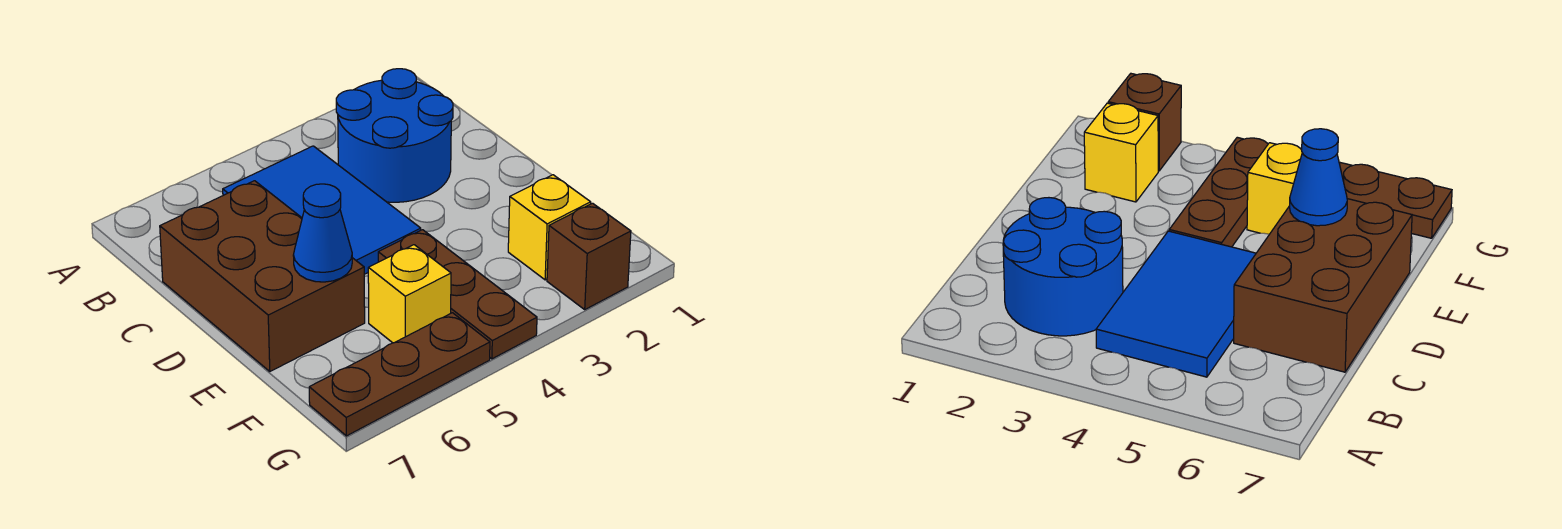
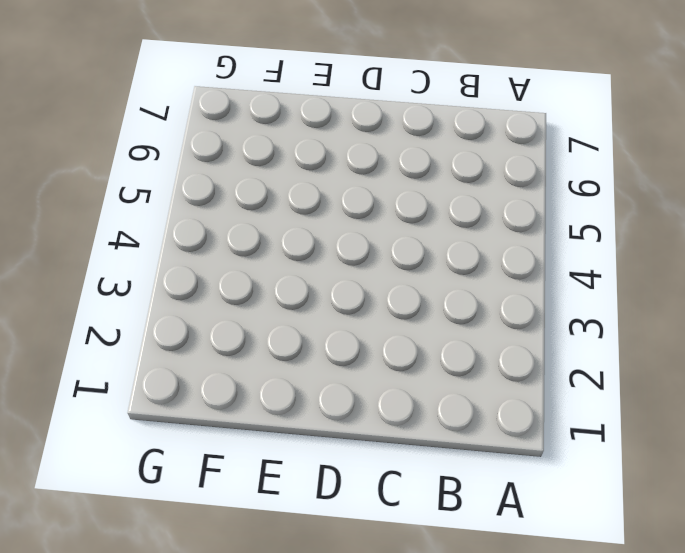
none -> blue 2x2 round brick [336,69,453,202]
none -> blue 2x3 tile [223,146,421,274]

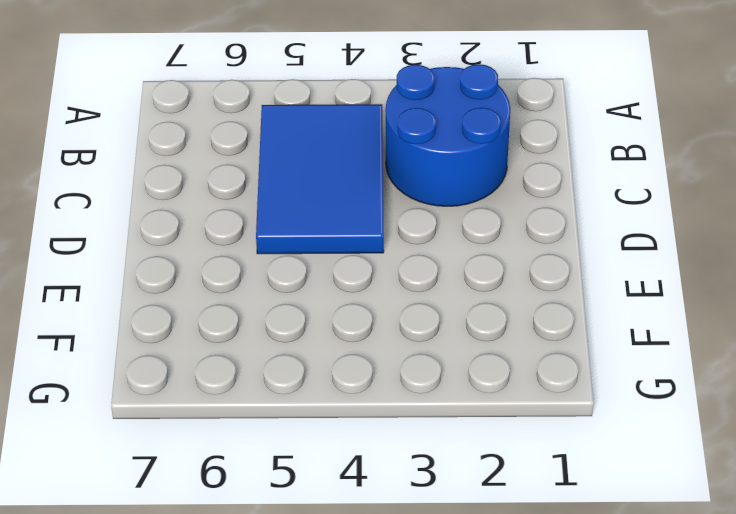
none -> brown 2x3 brick [160,181,365,371]
none -> brown 1x3 plate [378,230,537,359]

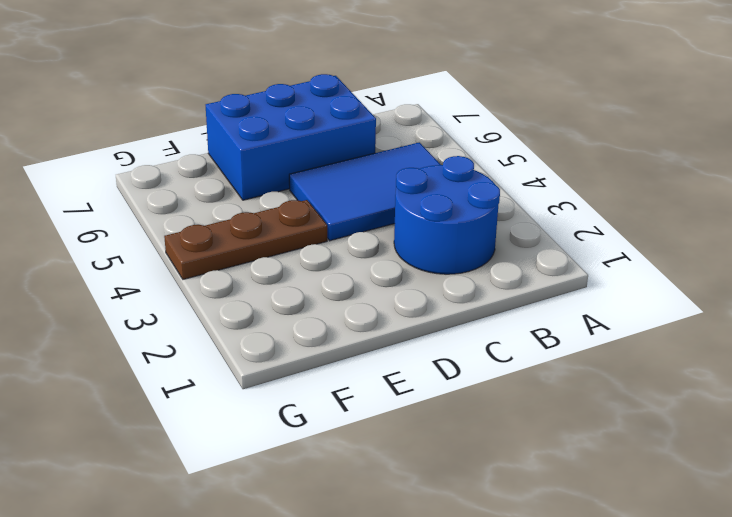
blue 2x3 brick [206,74,376,200] -> brown 2x3 brick [160,181,365,371]
none -> yellow 1x1 brick [508,175,591,280]
none -> yellow 1x1 brick [368,245,451,343]

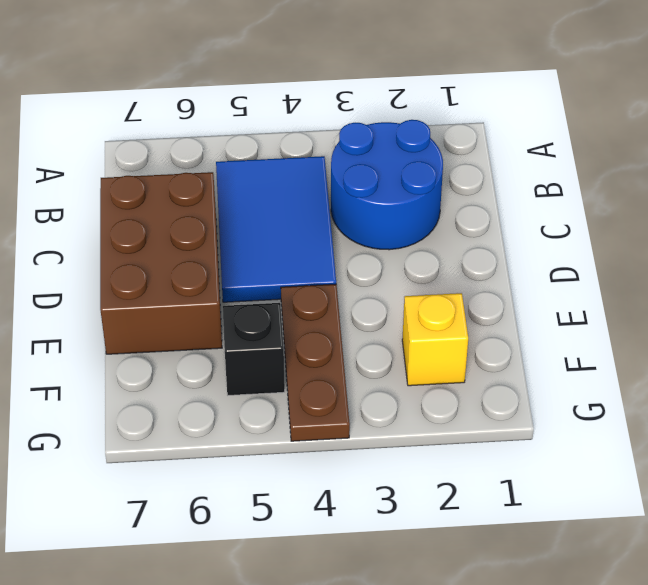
black 1x1 brick [223,303,285,395] -> yellow 1x1 brick [368,245,451,343]
none -> brown 1x1 brick [547,203,631,309]
none -> brown 1x3 plate [309,313,490,436]

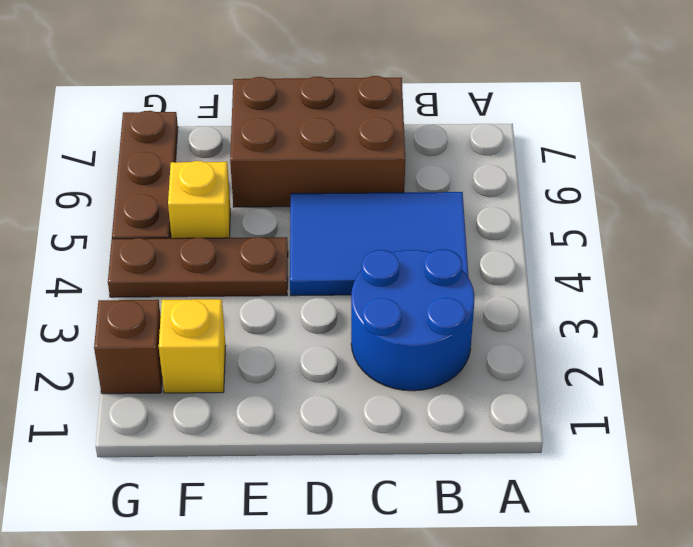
none -> blue 1x1 cone [293,184,352,282]

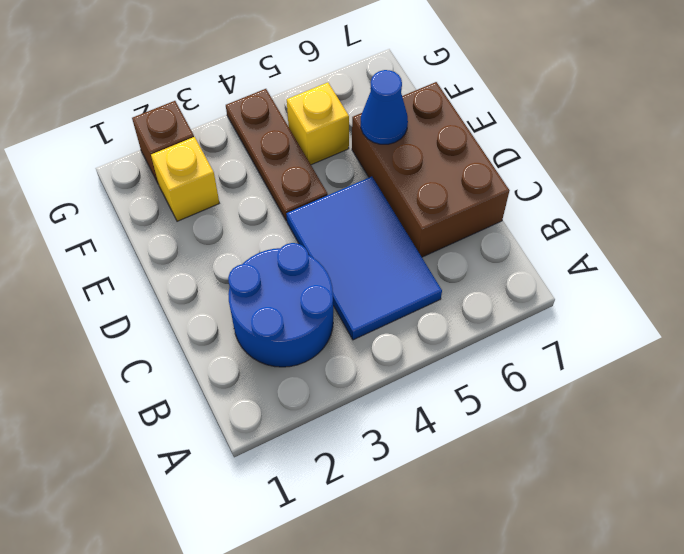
none -> brown 1x3 plate [309,313,490,436]

